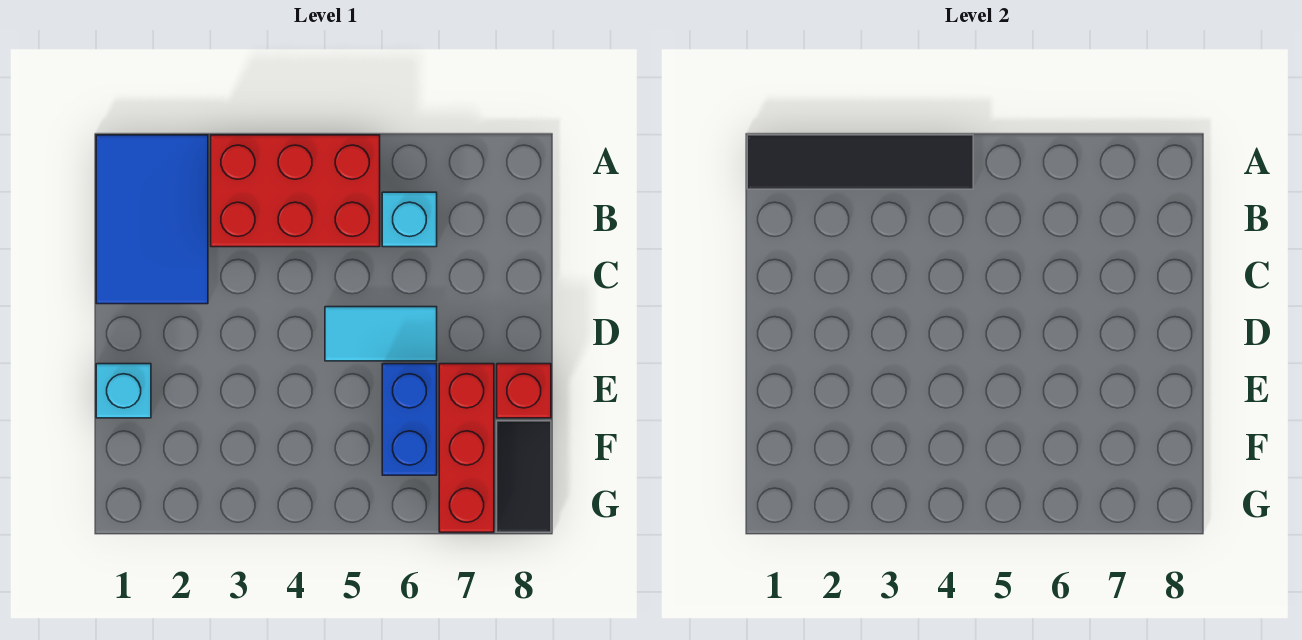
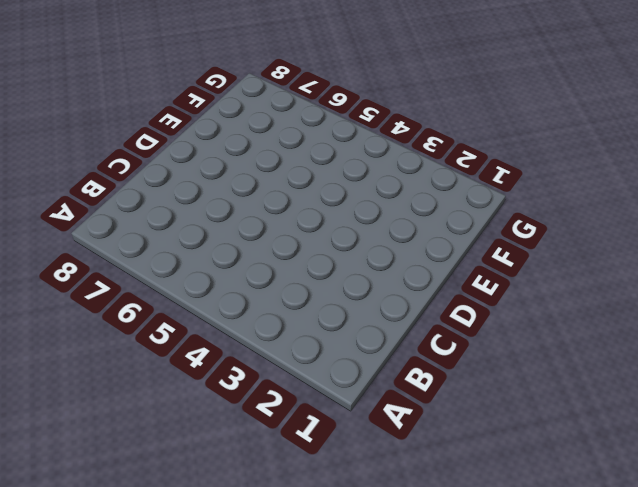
none -> blue 2x3 tile [96,135,208,304]
none -> red 2x3 brick [211,135,380,247]

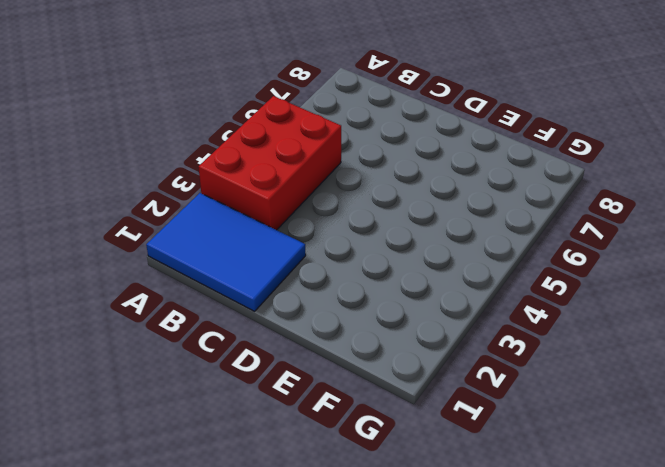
none -> cyan 1x1 brick [382,192,437,247]
none -> cyan 1x2 tile [325,307,437,361]

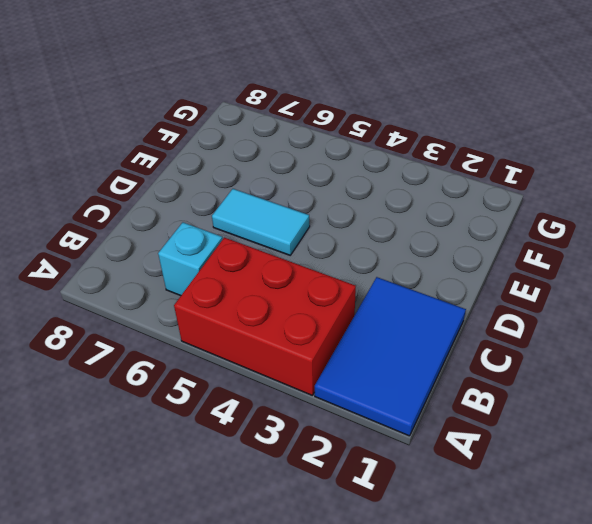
none -> cyan 1x1 brick [96,364,151,418]
none -> blue 1x2 brick [382,364,437,475]

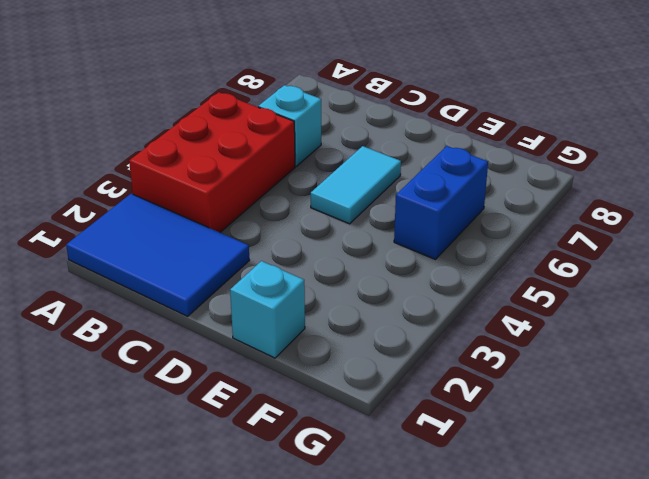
blue 1x2 brick [394,146,488,259] -> blue 1x2 brick turned to [382,364,437,475]
none -> red 1x3 brick [439,364,494,532]
none -> red 1x1 brick [497,364,551,418]

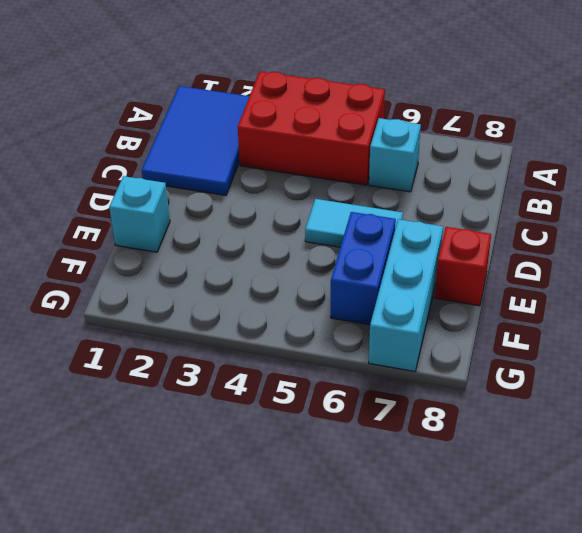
cyan 1x3 brick [369,219,443,372] -> red 1x3 brick [439,364,494,532]
none -> black 1x2 tile [497,421,551,532]
none -> black 1x4 tile [747,135,973,189]

